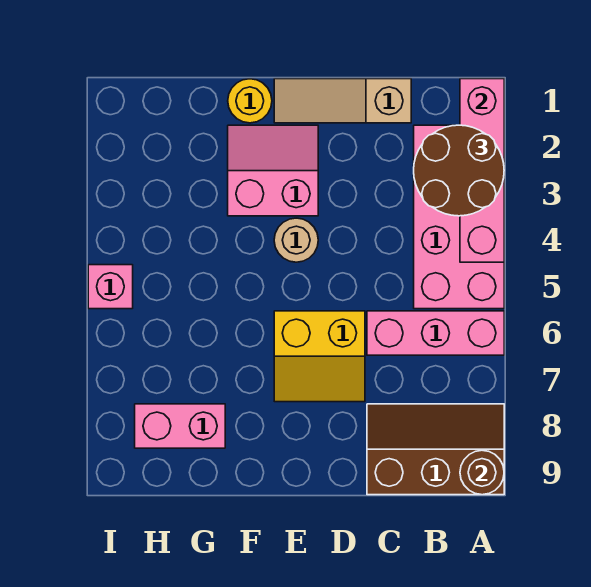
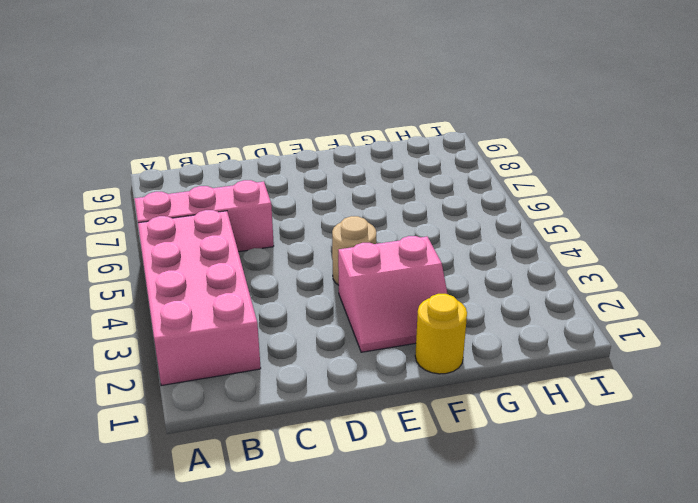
none -> brown 2x3 slope [367,404,504,495]
none -> tan 1x3 slope [274,79,411,123]
none -> yellow 2x2 slope [274,311,365,402]

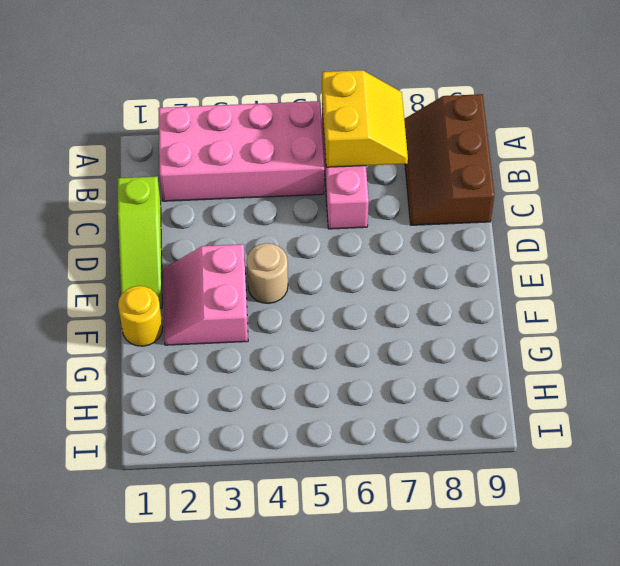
yellow 2x2 slope [322,70,408,167] -> yellow 2x2 slope moved to [274,311,365,402]
lime 1x3 slope [118,177,162,308] -> tan 1x3 slope [274,79,411,123]
none -> pink 1x2 brick [135,404,225,448]
none -> pink 1x1 brick [88,265,133,309]
none -> pink 1x4 brick [460,79,504,262]

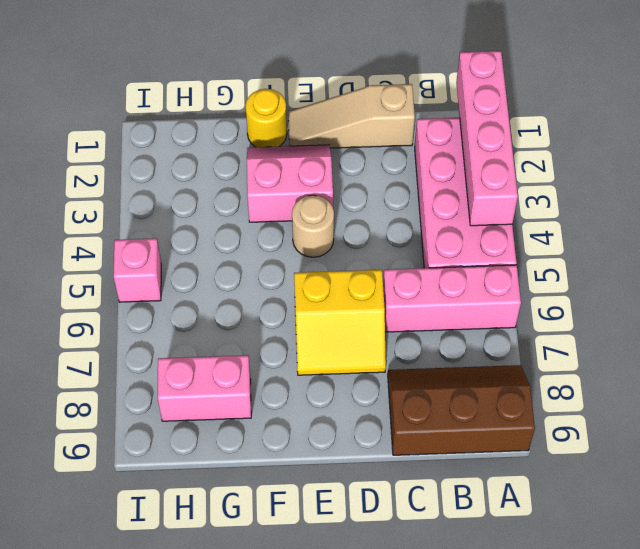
none -> brown 1x1 round brick [460,450,504,495]
none -> brown 2x2 round brick [414,125,504,216]

